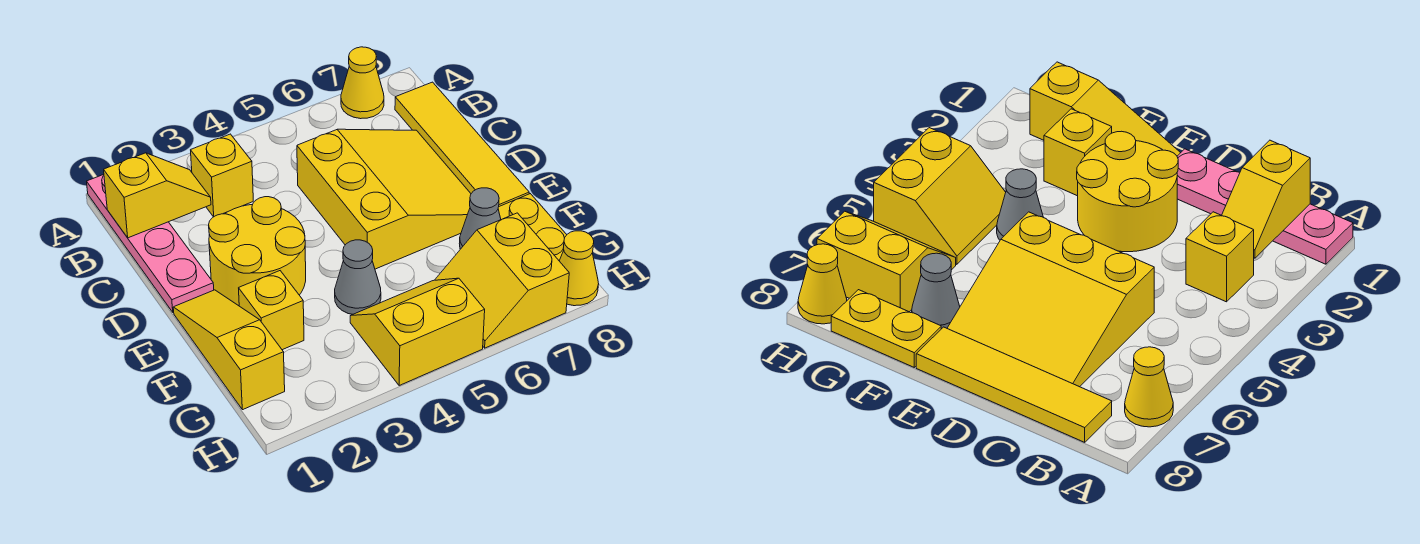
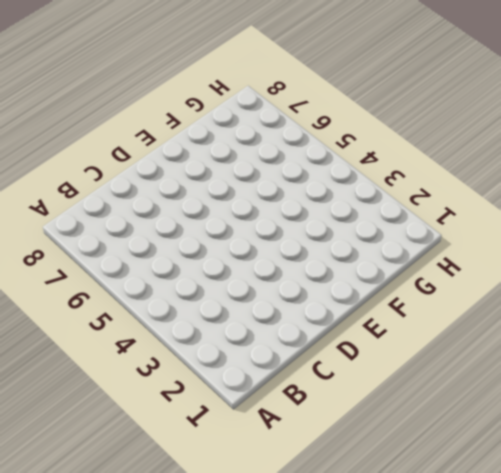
none -> pink 1x4 plate [87,175,214,312]
none -> yellow 1x1 cone [341,47,384,119]
none -> yellow 1x1 brick [191,134,253,217]

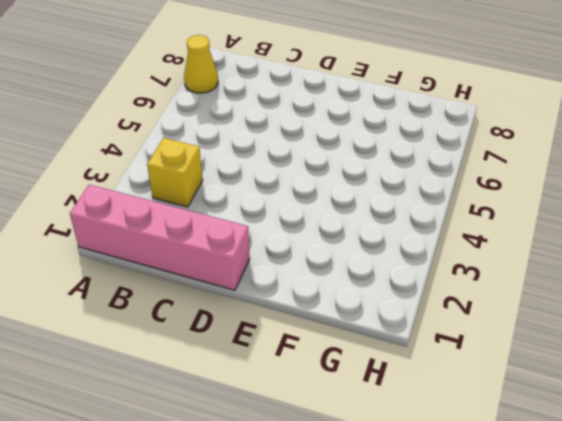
pink 1x4 brick [70,185,250,290] -> pink 1x4 plate [87,175,214,312]
none -> yellow 1x4 tile [395,82,529,206]
none -> yellow 3x3 slope [297,129,471,269]
none -> yellow 2x2 round brick [209,197,306,306]

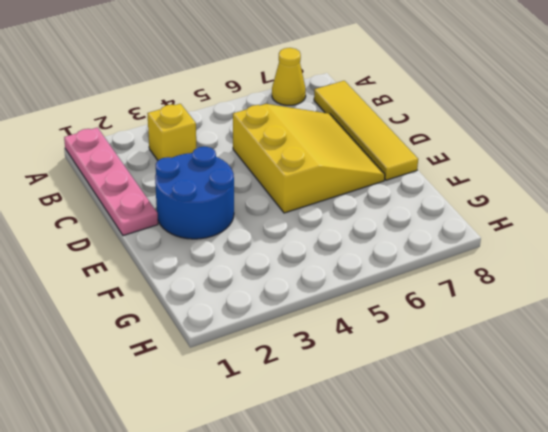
blue 2x2 round brick [155,147,234,239] -> yellow 2x2 round brick [209,197,306,306]
none -> yellow 1x3 slope [173,290,285,410]
none -> yellow 1x1 brick [239,271,304,350]
none -> grey 1x1 cone [335,240,381,314]

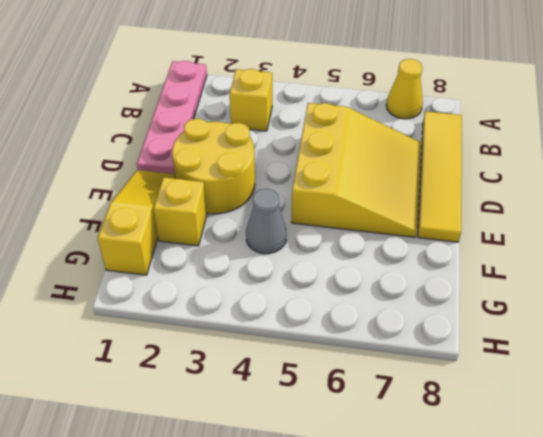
none -> grey 1x1 cone [459,188,501,249]
none -> yellow 1x2 plate [498,194,567,261]
none -> yellow 2x2 slope [350,278,485,386]

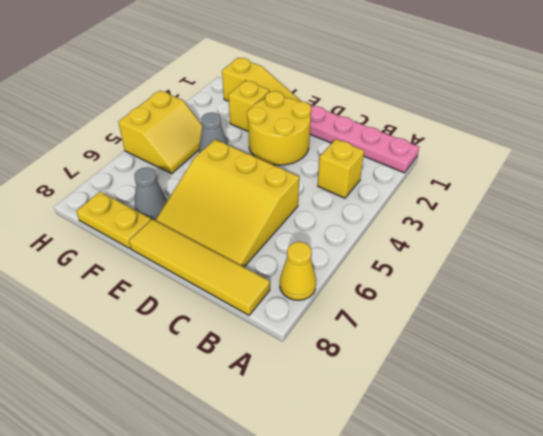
none -> yellow 2x2 slope [435,213,569,348]
none -> yellow 1x1 cone [560,231,599,306]
none -> yellow 1x2 slope [104,153,211,238]

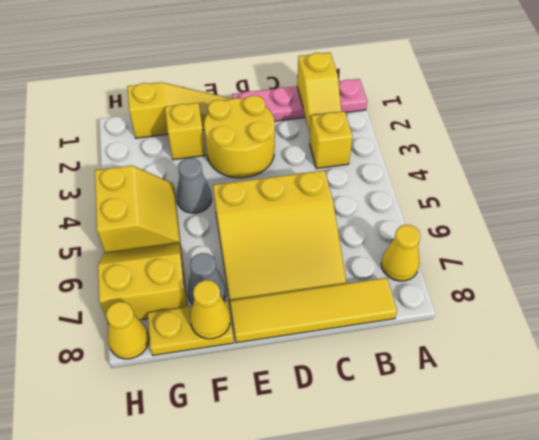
yellow 1x1 cone [190,280,230,339] -> none

